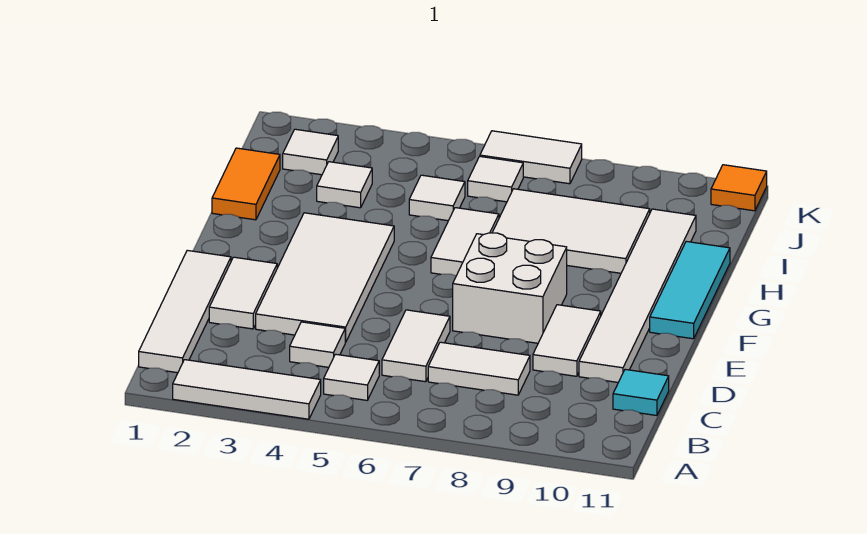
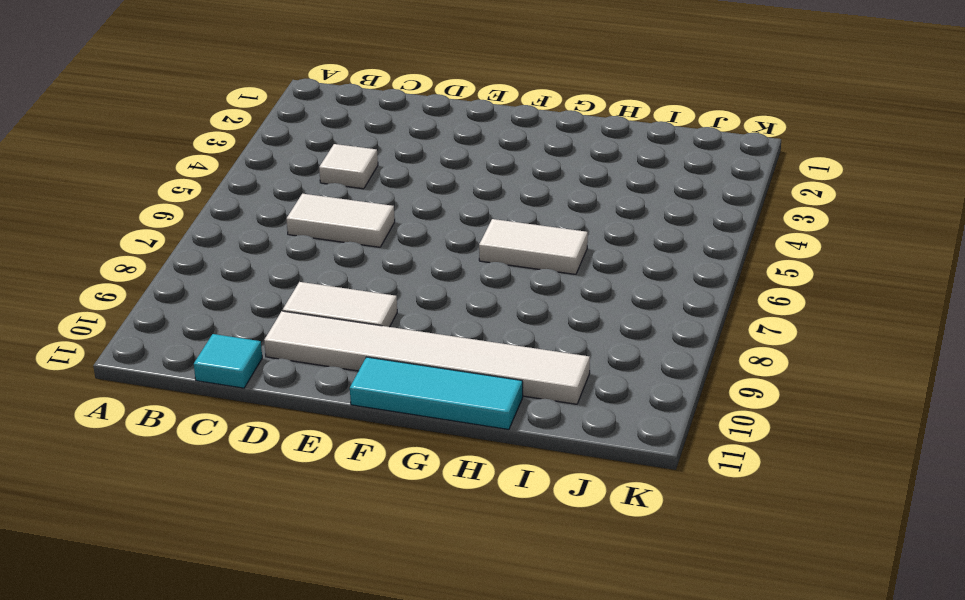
none -> white 1x3 tile [173,360,321,419]
none -> white 1x4 tile [139,250,231,373]
none -> white 1x1 tile [324,354,379,400]

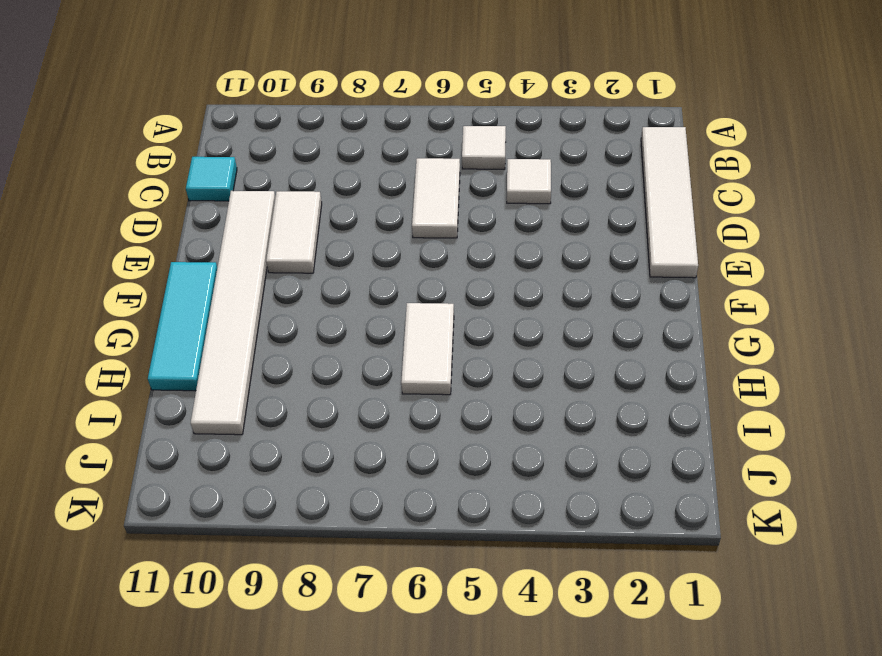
none -> white 1x3 tile [173,360,321,419]
none -> white 1x2 tile [428,342,530,395]
none -> white 1x2 tile [209,257,277,329]

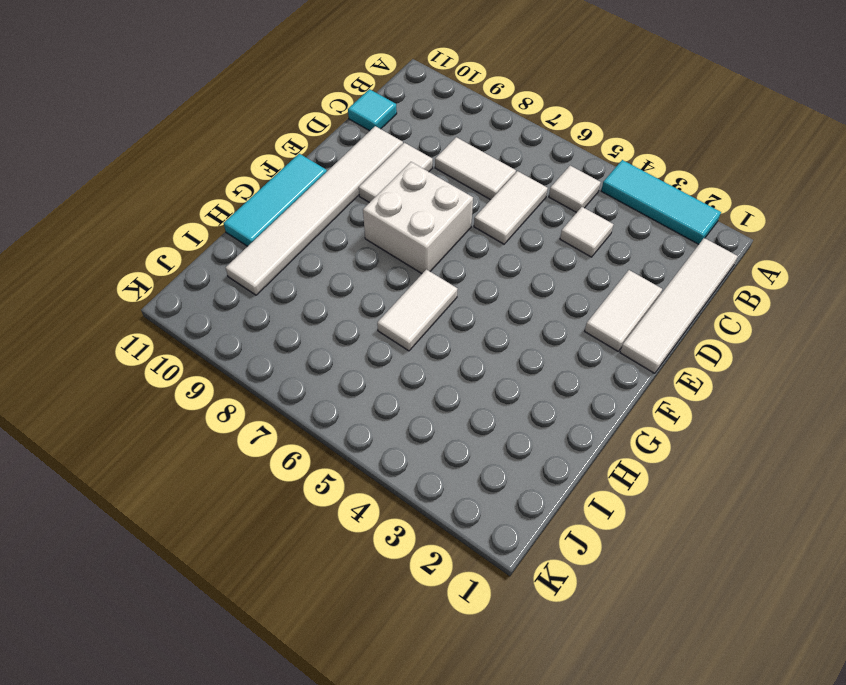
cyan 1x3 tile [601,160,721,244] -> white 1x3 tile [173,360,321,419]
none -> white 2x4 tile [256,213,394,342]
none -> orange 1x2 tile [212,148,280,220]
none -> white 2x3 tile [492,189,650,273]

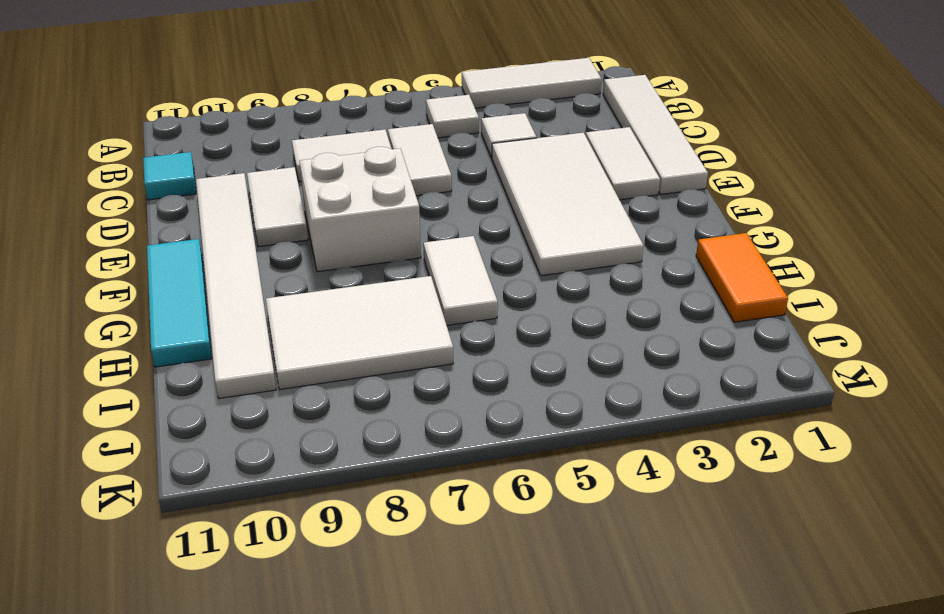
none -> white 1x1 tile [317,162,372,208]
none -> white 1x1 tile [409,175,465,221]
none -> white 1x1 tile [283,129,338,175]

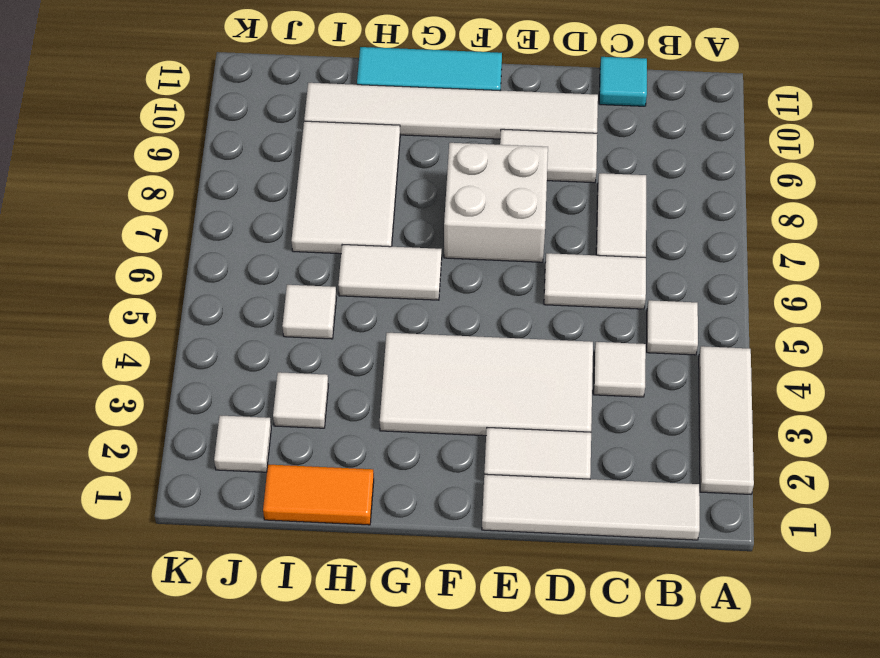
none -> white 1x1 tile [468,156,523,202]
none -> white 1x2 tile [480,131,582,184]
none -> orange 1x1 tile [711,165,767,211]

